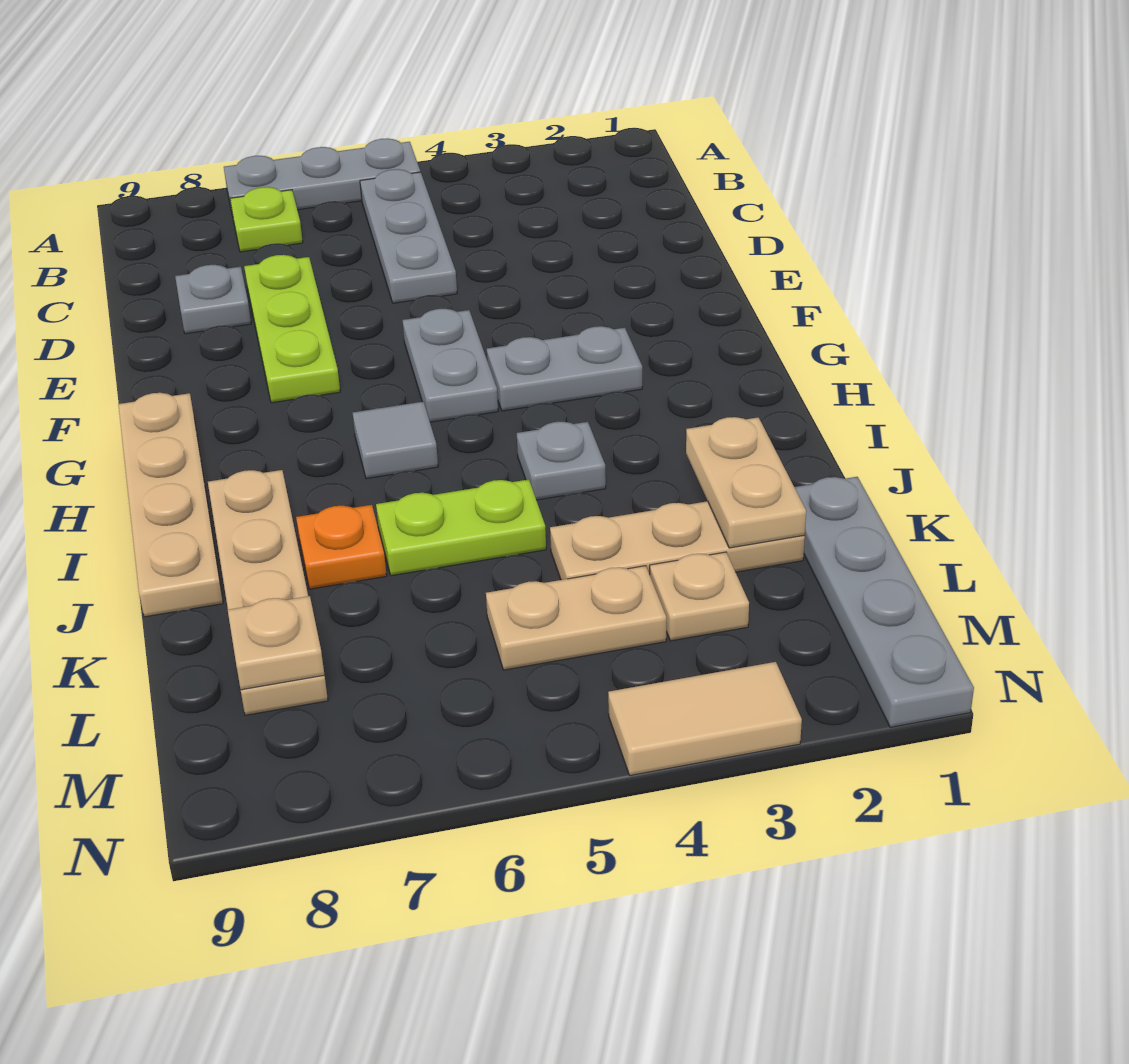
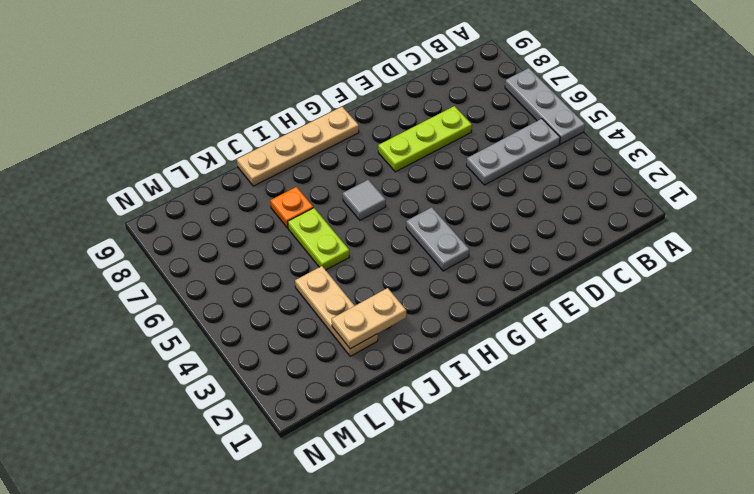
none -> lime 1x1 plate [230,187,303,252]
none -> grey 1x1 plate [175,265,251,334]
none -> grey 1x2 plate [403,309,498,422]

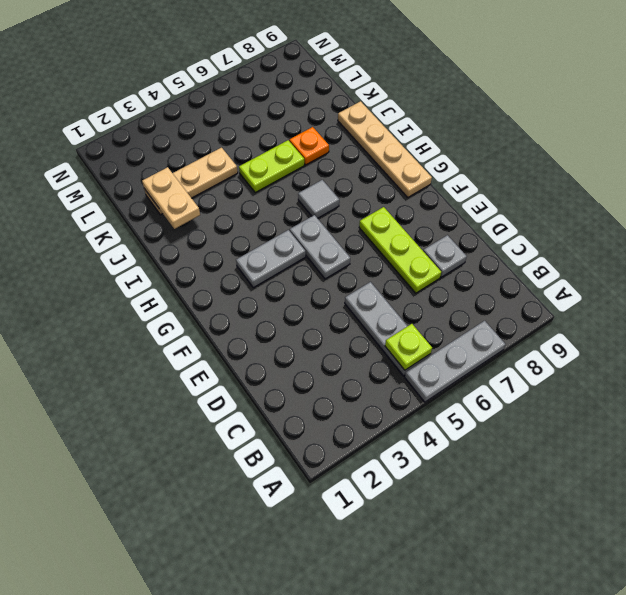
lime 1x1 plate [385,324,432,370] -> lime 1x1 plate moved to [230,187,303,252]
none -> grey 1x1 plate [517,422,606,500]
none -> tan 1x4 plate [208,470,328,715]
none -> grey 1x4 plate [795,477,974,727]

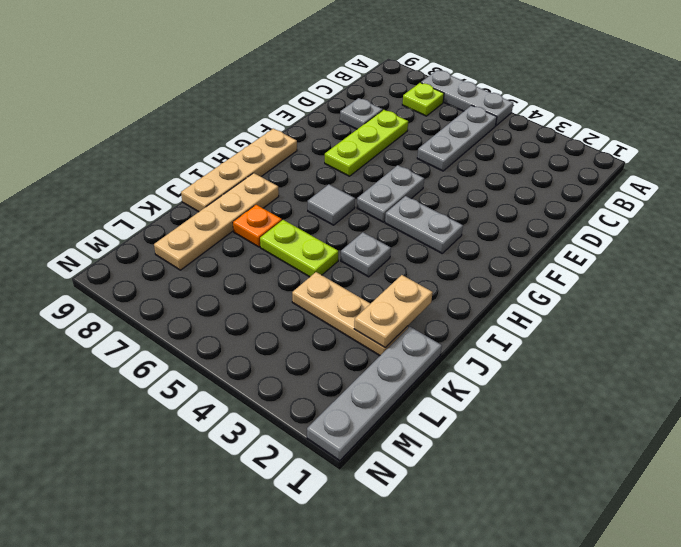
none -> tan 1x1 plate [650,552,749,641]
none -> tan 1x2 plate [486,566,666,670]
none -> tan 1x2 tile [608,662,802,775]

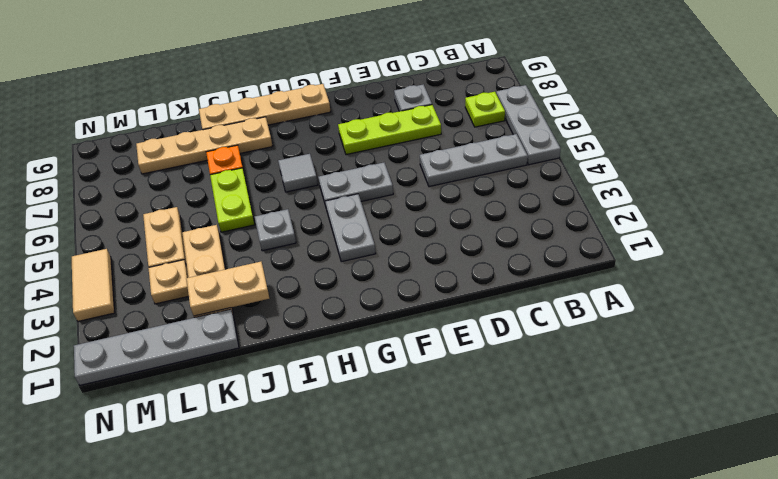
none -> tan 1x1 plate [228,596,324,690]

